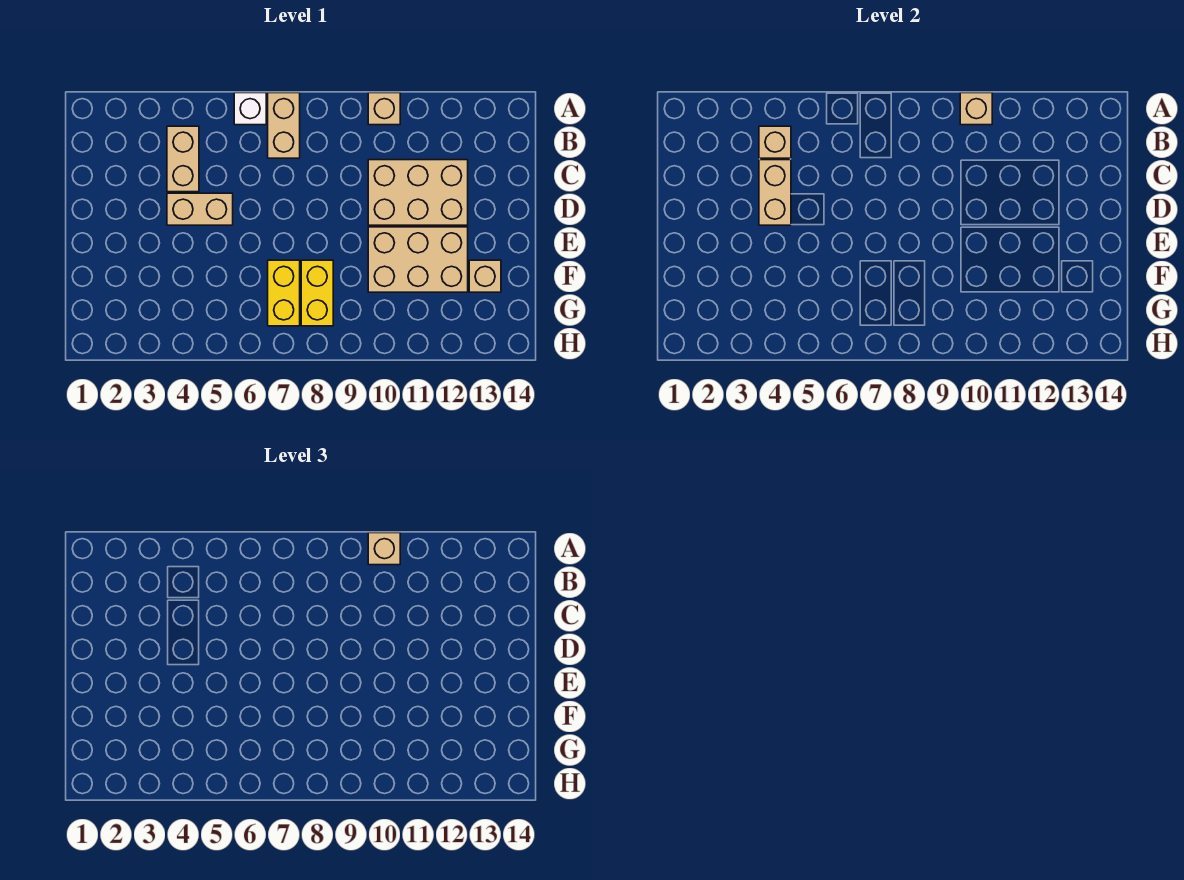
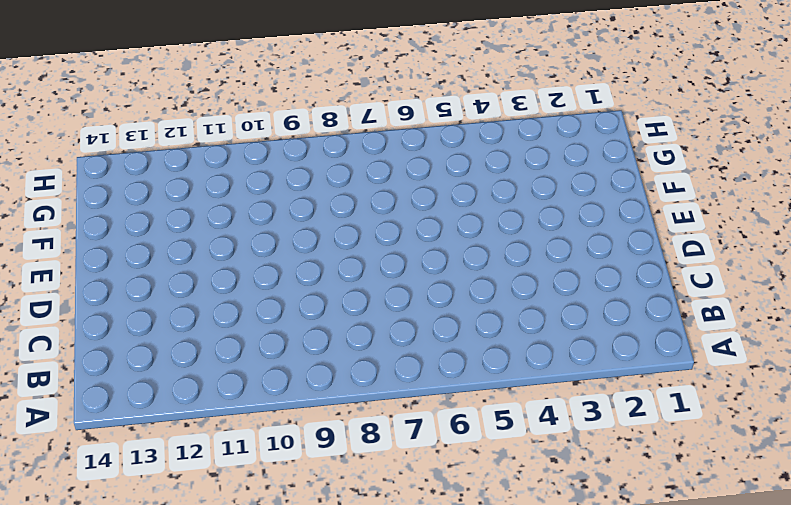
none -> white 1x1 brick [234,93,266,125]
none -> tan 1x2 brick [268,93,300,158]
none -> tan 1x1 brick [368,93,400,125]

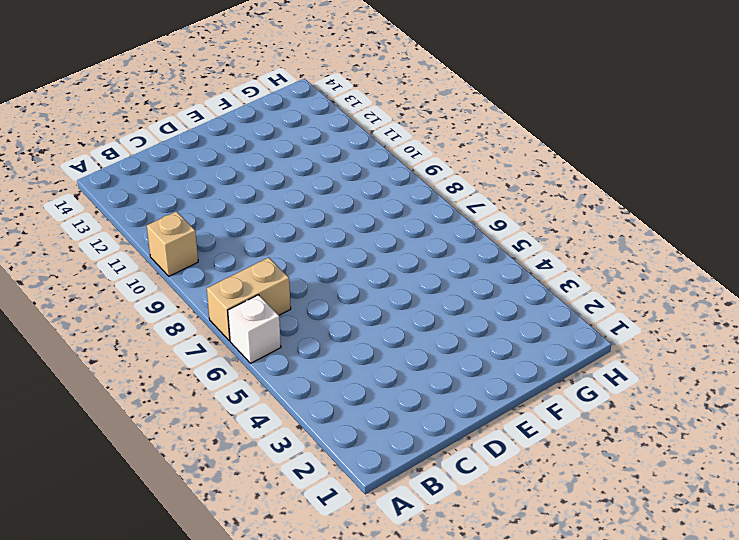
none -> tan 1x2 brick [167,126,199,192]
none -> tan 2x3 brick [368,160,468,225]
none -> tan 1x2 brick [167,193,233,225]

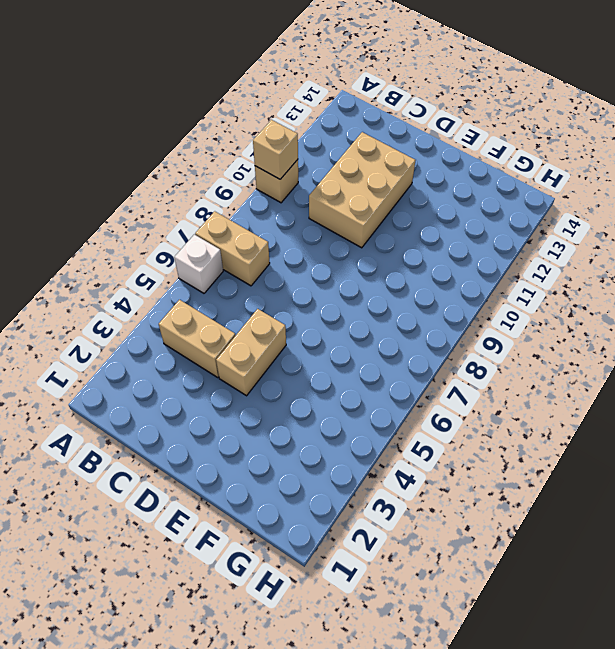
none -> tan 2x3 brick [368,227,468,292]
none -> yellow 1x2 brick [268,260,300,326]
none -> yellow 1x2 brick [301,260,333,326]

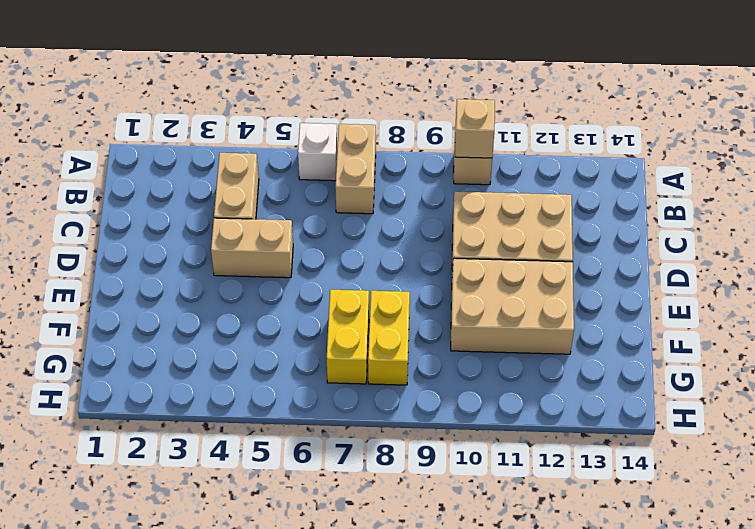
none -> tan 1x1 brick [469,260,501,292]
none -> tan 1x1 brick [759,126,791,158]
none -> tan 1x2 brick [759,160,791,225]

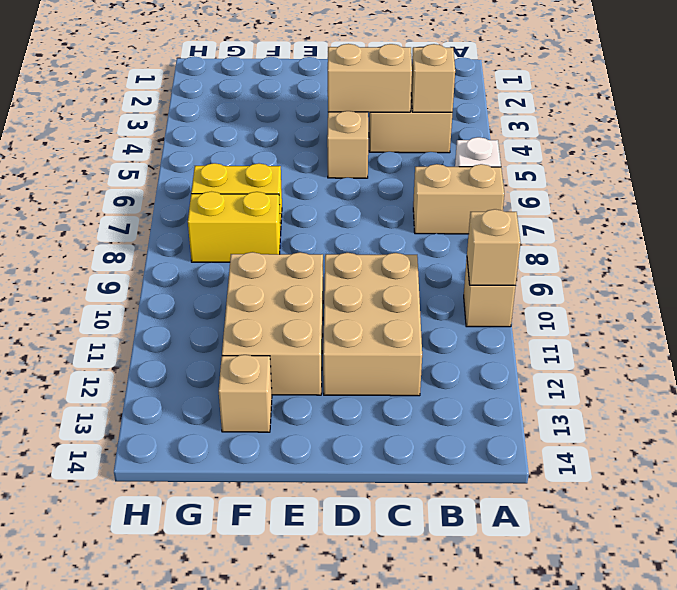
none -> tan 1x1 brick [368,533,400,565]

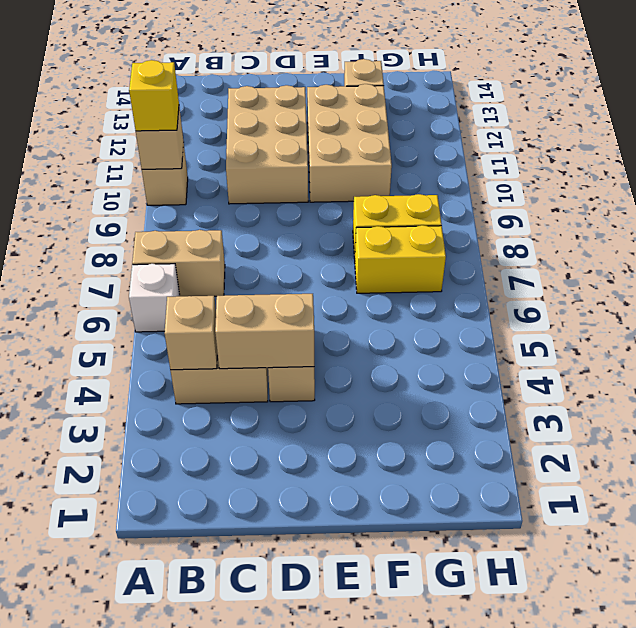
yellow 1x1 brick [129,60,179,131] -> tan 1x1 brick [368,533,400,565]

